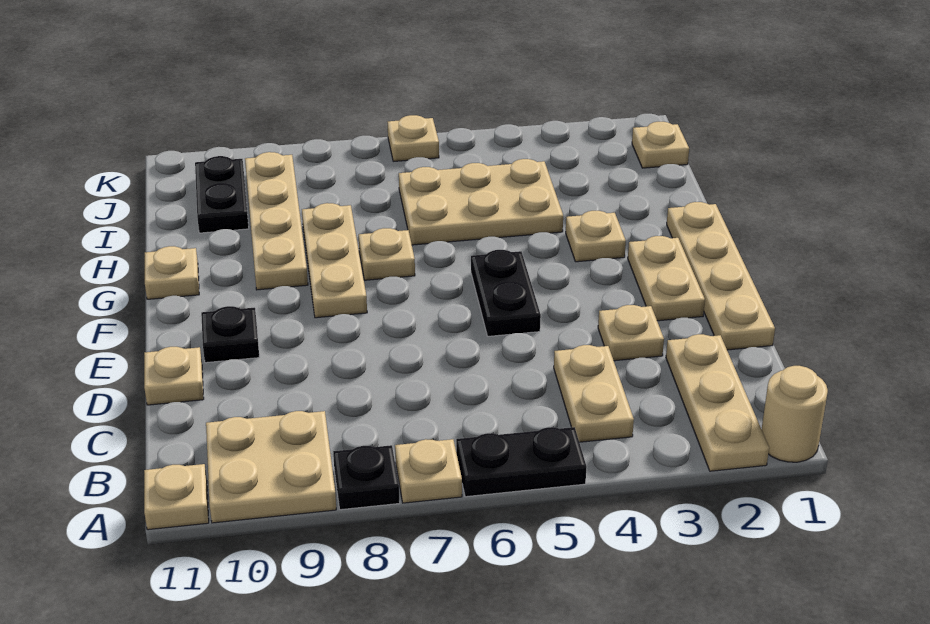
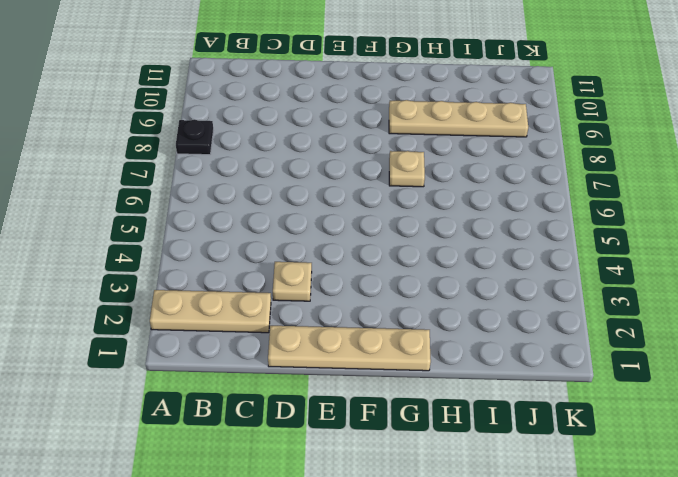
none -> tan 1x1 round brick [761,366,828,462]
none -> black 1x2 plate [456,427,587,497]
none -> tan 1x1 plate [395,439,462,503]

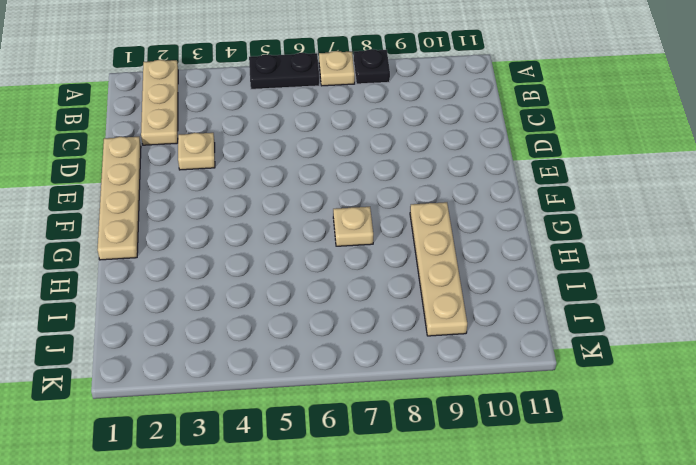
none -> tan 1x1 round brick [761,366,828,462]
none -> tan 2x2 plate [206,411,336,523]
none -> tan 1x1 plate [144,464,209,530]

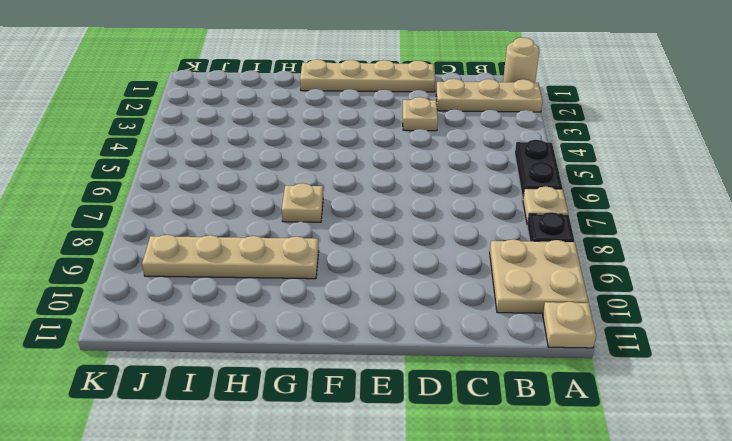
none -> tan 1x2 plate [554,345,634,442]
none -> tan 1x1 plate [144,347,204,405]
none -> tan 1x2 plate [628,236,705,321]

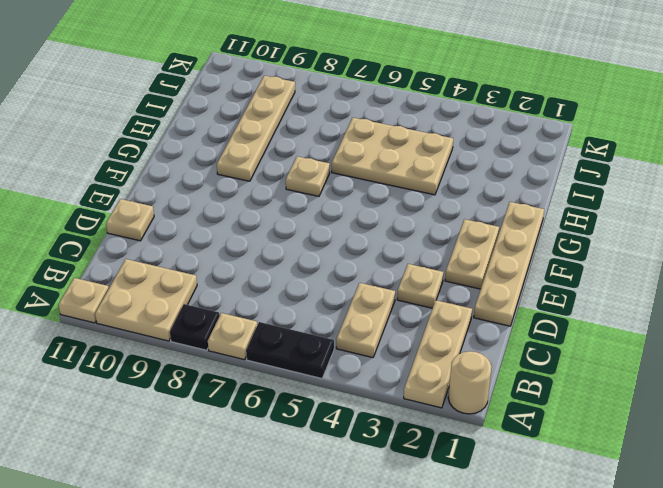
none -> black 1x2 plate [471,250,541,336]
none -> black 1x1 plate [201,306,259,363]
none -> tan 1x3 plate [302,203,367,318]

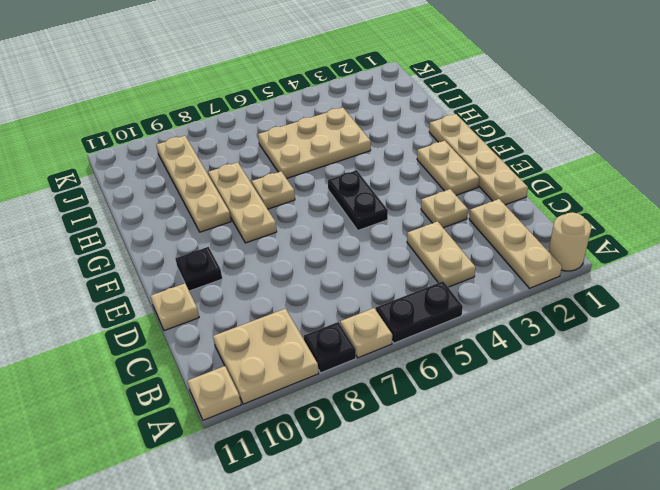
none -> tan 1x1 plate [566,211,626,262]
none -> tan 1x1 plate [145,246,199,299]
none -> black 1x2 plate [195,156,249,233]

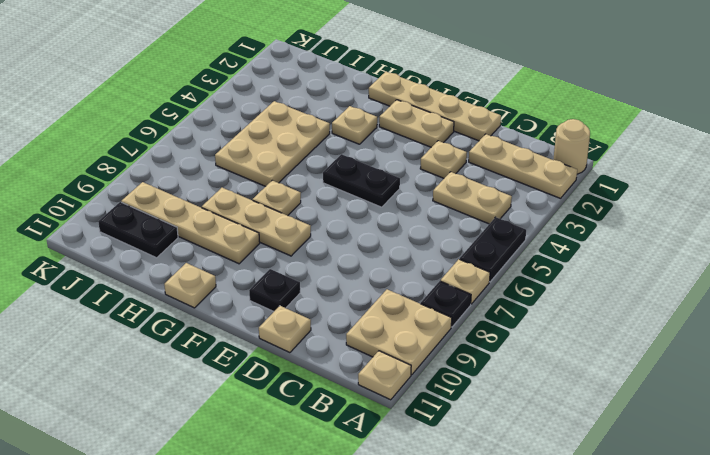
none -> tan 1x1 plate [632,122,689,168]
none -> tan 1x1 plate [388,115,439,161]

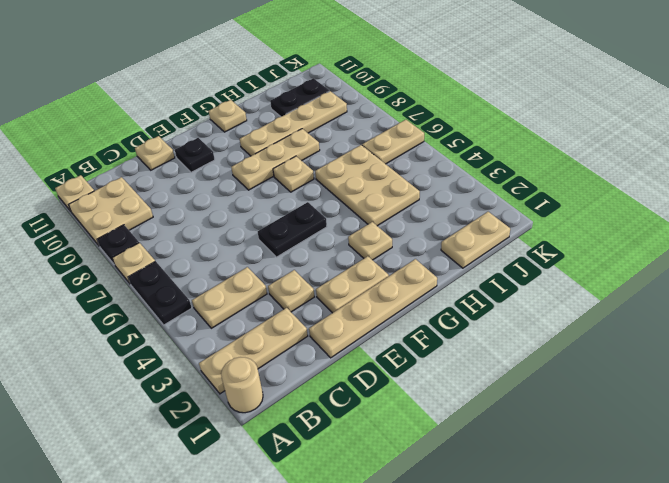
tan 1x2 plate [441,212,510,268] -> tan 1x1 plate [632,122,689,168]
tan 1x2 plate [362,120,424,164] -> tan 1x1 plate [388,115,439,161]

